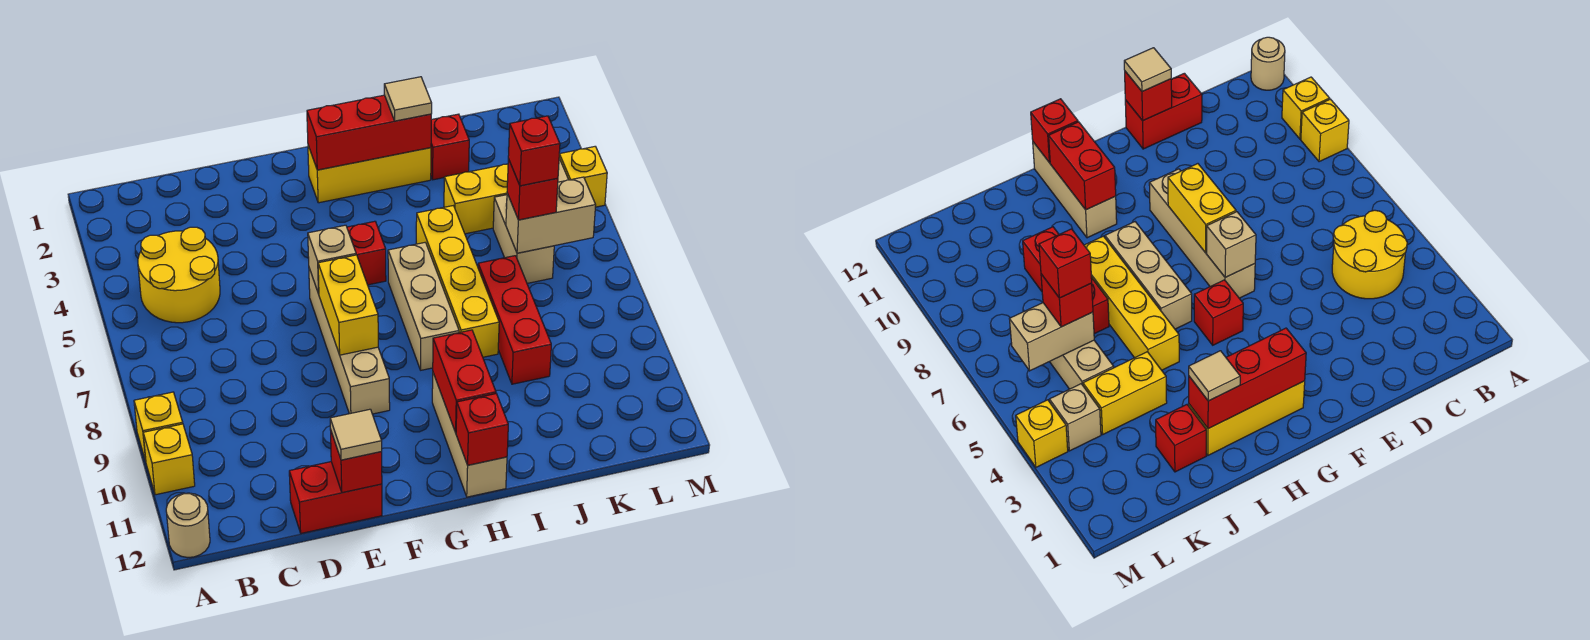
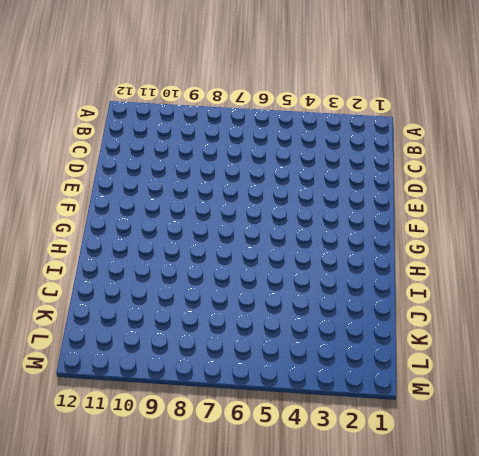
none -> yellow 1x1 brick [134,392,183,461]
none -> yellow 1x1 brick [143,424,195,495]
none -> tan 1x1 round brick [166,493,210,557]

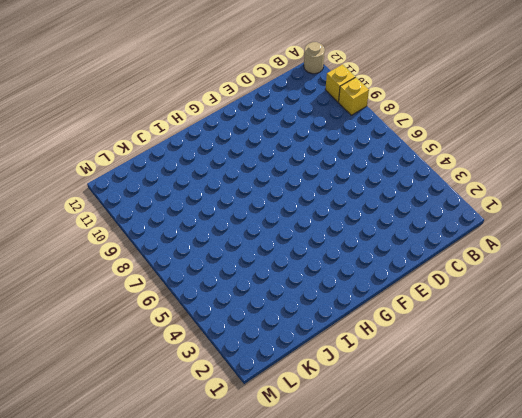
none -> yellow 2x2 round brick [138,227,220,323]
none -> red 1x2 brick [289,462,382,533]
none -> tan 1x4 brick [309,268,390,414]

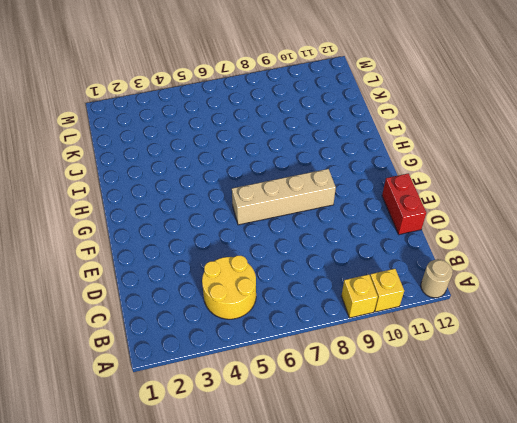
none -> yellow 1x3 brick [308,146,431,203]
none -> red 1x1 brick [347,221,386,285]
none -> tan 1x3 brick [388,242,459,370]

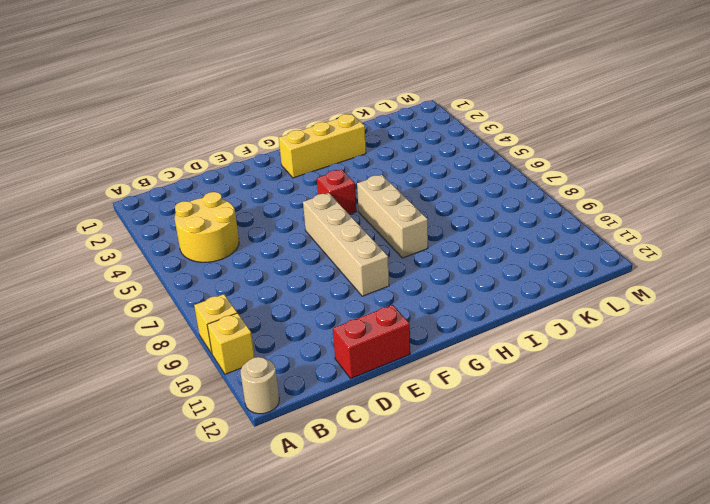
none -> tan 1x3 brick [432,373,507,497]
none -> yellow 1x4 brick [416,206,499,357]
none -> red 1x1 brick [431,114,469,180]

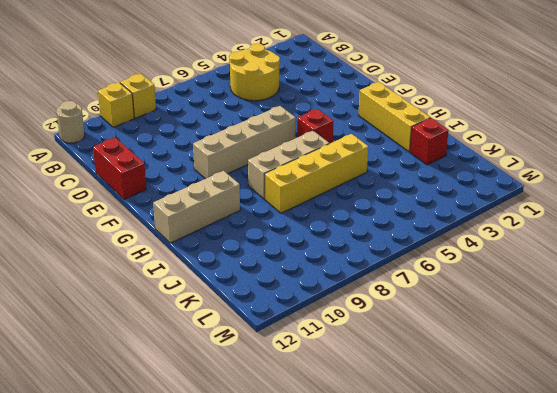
none -> yellow 1x2 brick [444,164,508,234]
none -> red 1x3 brick [478,256,551,384]
none -> tan 1x2 brick [493,195,554,283]

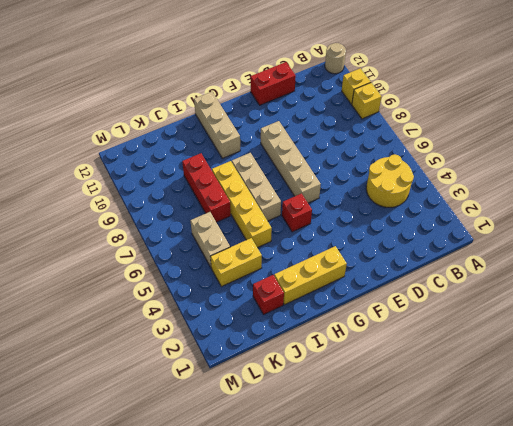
none -> tan 1x1 brick [1050,384,1101,451]
none -> yellow 1x1 brick [559,146,607,207]
none -> red 1x1 brick [330,429,382,493]

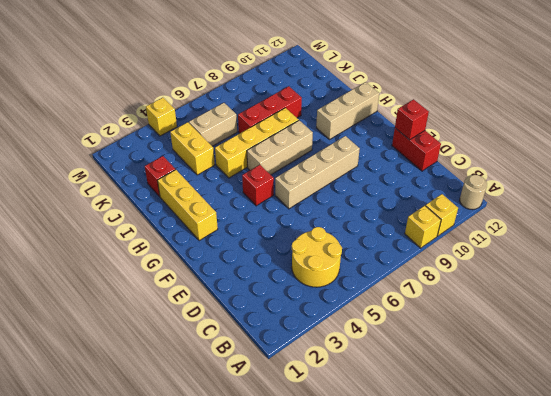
none -> tan 1x1 brick [1050,384,1101,451]
none -> tan 1x1 brick [308,225,356,294]
none -> yellow 1x2 brick [318,255,378,355]

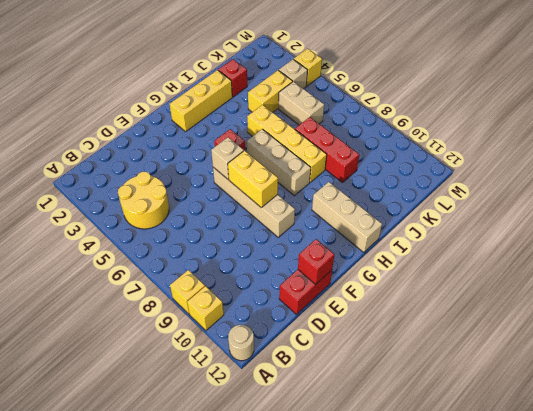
none -> red 1x3 brick [307,95,431,170]
none -> red 1x2 brick [433,330,496,432]
none -> red 1x1 brick [456,394,508,465]

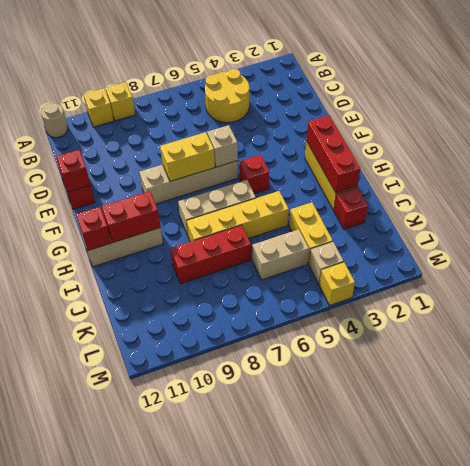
none -> tan 1x2 brick [506,177,596,253]
none -> tan 1x1 tile [330,409,382,460]
none -> tan 1x1 tile [384,77,432,121]

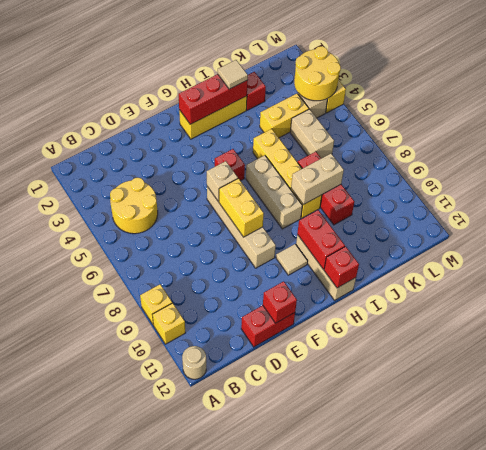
tan 1x1 tile [276,244,308,275] -> tan 1x1 tile moved to [330,409,382,460]
tan 1x2 brick [291,154,344,205] -> tan 1x2 brick moved to [506,177,596,253]
yellow 2x2 round brick [294,46,341,101] -> none
none -> red 1x1 brick [507,159,558,220]
none -> red 1x1 brick [508,116,560,186]

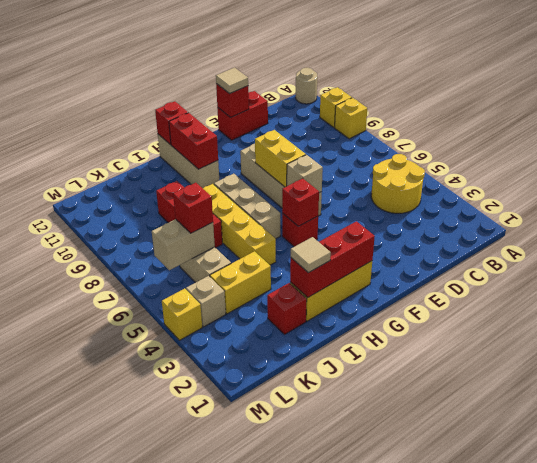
red 1x1 brick [282,178,319,226] -> red 1x1 brick moved to [508,116,560,186]

